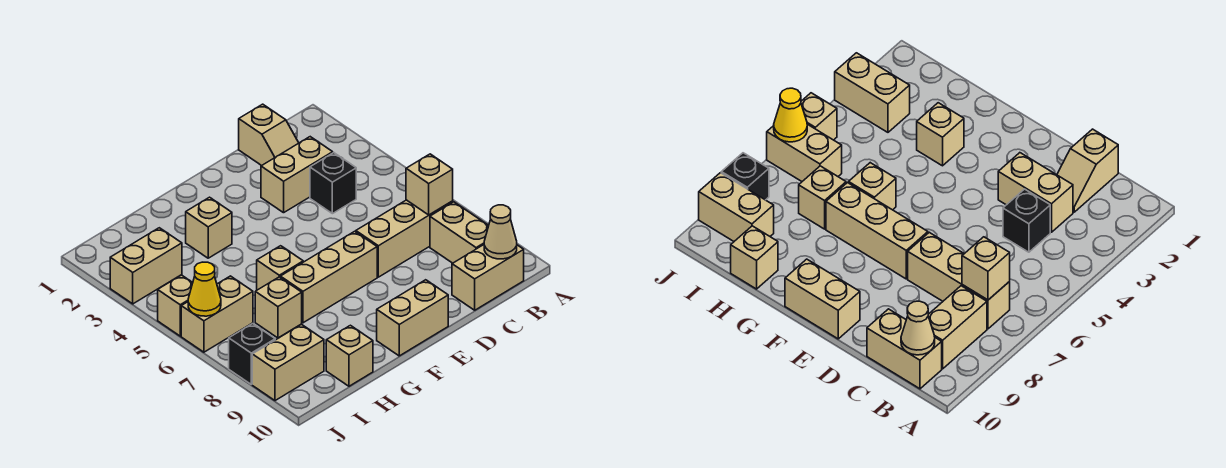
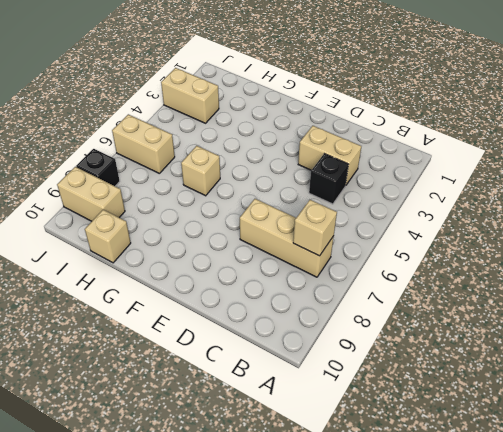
none -> tan 1x2 brick [430,202,489,263]
none -> tan 1x2 brick [452,245,524,310]
none -> tan 1x2 slope [239,104,299,166]

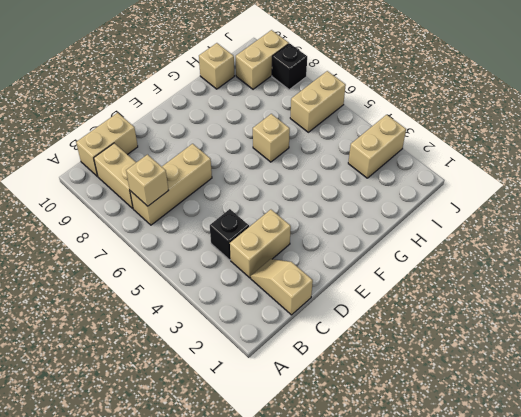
none -> tan 1x3 brick [280,231,377,323]
none -> tan 1x2 brick [377,280,448,356]
none -> tan 1x1 brick [186,197,232,258]

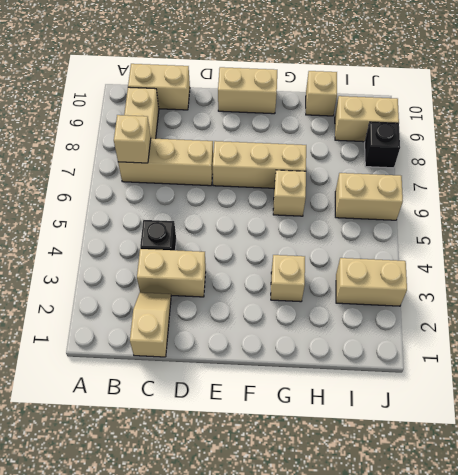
none -> tan 1x1 brick [255,277,302,338]
none -> tan 1x1 brick [158,275,193,336]
none -> tan 1x1 cone [484,205,517,259]

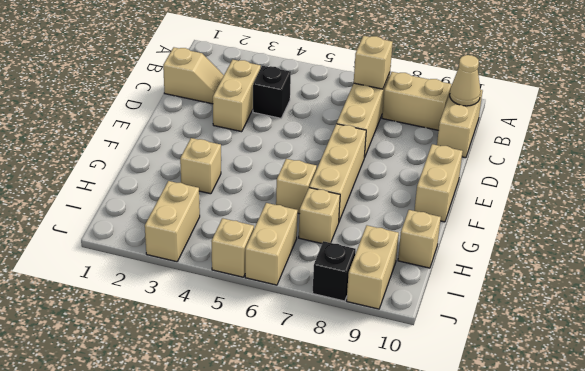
none -> yellow 1x1 cone [188,262,221,316]

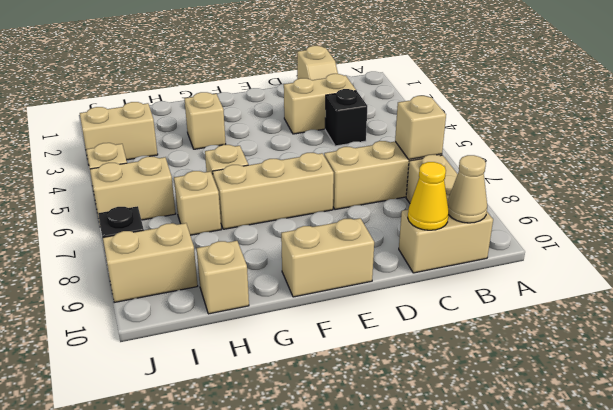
yellow 1x1 cone [408,162,449,230] -> yellow 1x1 cone moved to [188,262,221,316]

